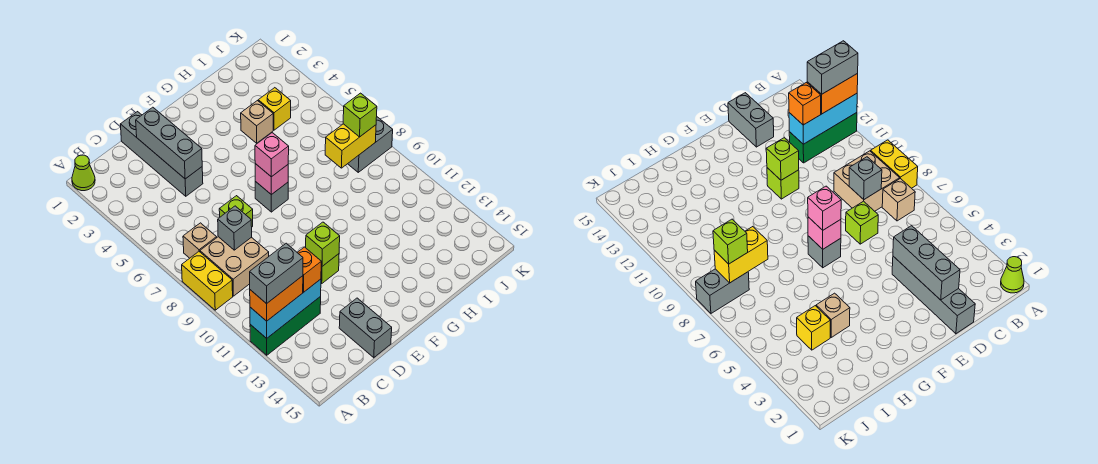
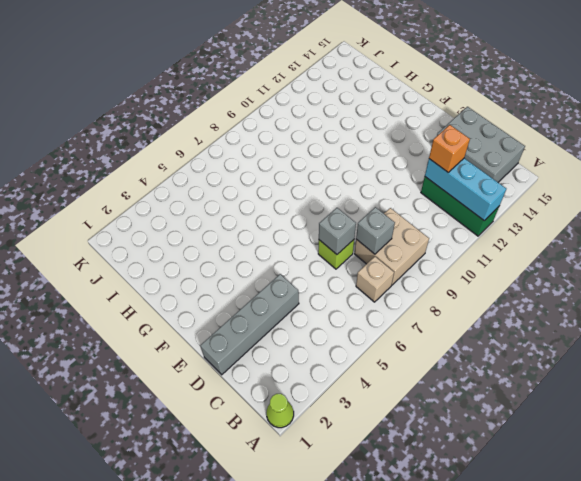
grey 2x3 brick [437,107,525,182] -> grey 1x2 brick [339,298,392,358]
grey 1x1 brick [319,208,356,254] -> grey 1x1 brick moved to [255,181,288,212]
none -> yellow 1x2 brick [182,252,233,310]
none -> lime 1x1 brick [321,254,339,283]
none -> tan 1x1 brick [241,101,273,143]

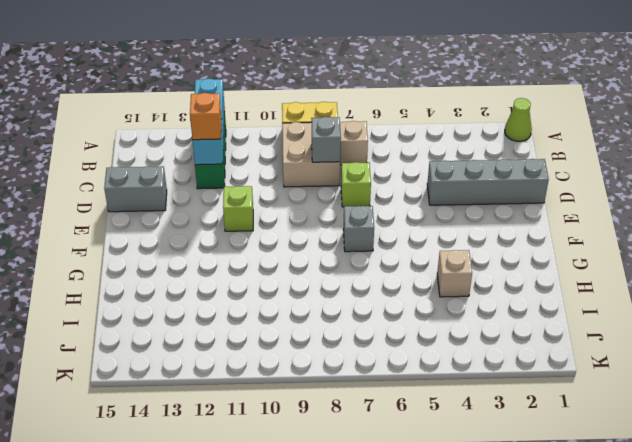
none -> yellow 1x1 brick [258,88,291,130]
none -> grey 1x2 brick [348,117,393,172]
none -> grey 1x3 brick [136,107,202,179]

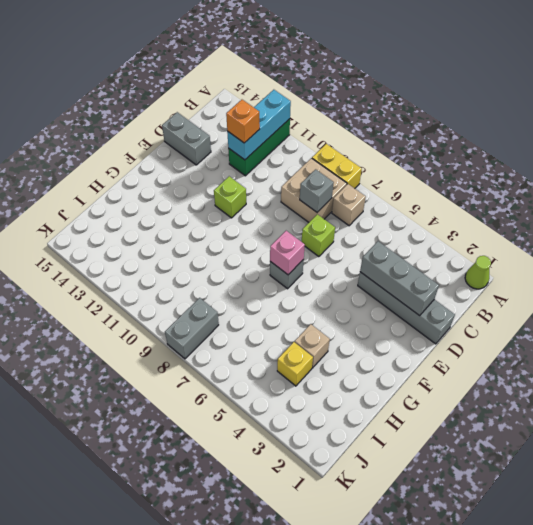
none -> lime 1x1 brick [306,222,340,266]
none -> yellow 1x2 brick [325,124,376,168]
none -> orange 1x2 brick [250,276,303,321]

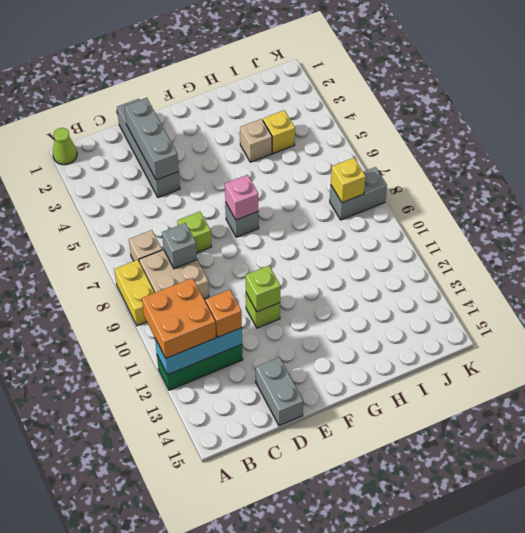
orange 2x2 brick [142,278,216,358] -> orange 1x2 brick [250,276,303,321]
yellow 1x1 brick [331,158,366,202] -> yellow 1x2 brick [325,124,376,168]
none -> pink 1x1 brick [255,133,289,177]
none -> lime 1x1 brick [343,93,377,137]
none -> grey 1x2 brick [250,243,303,304]

